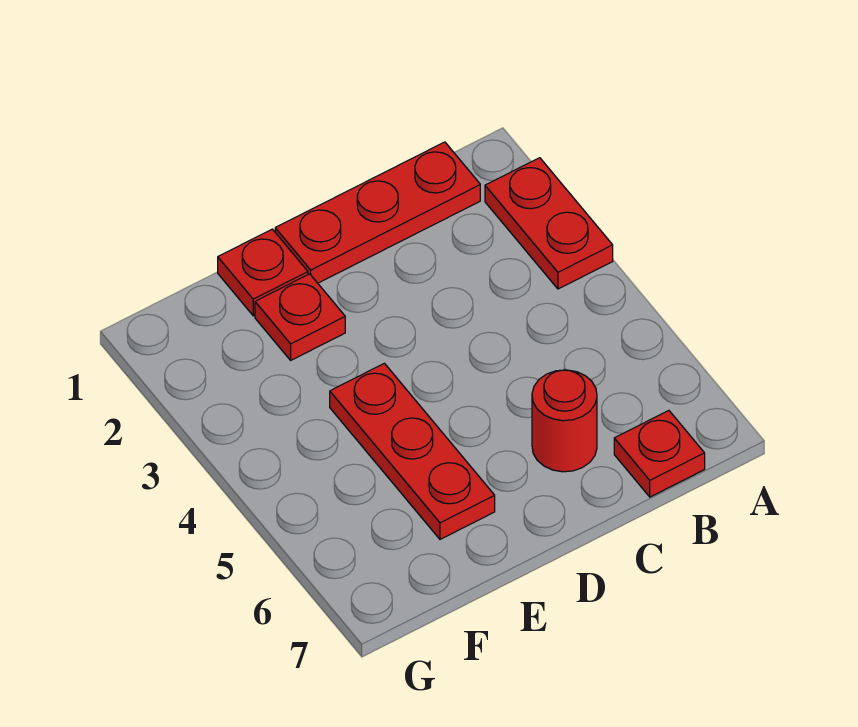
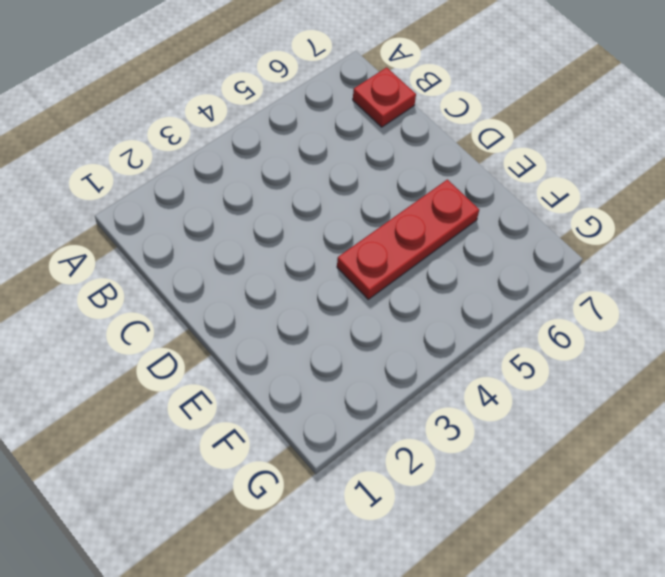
none -> red 1x2 plate [485,158,613,289]
none -> red 1x3 plate [275,142,480,283]

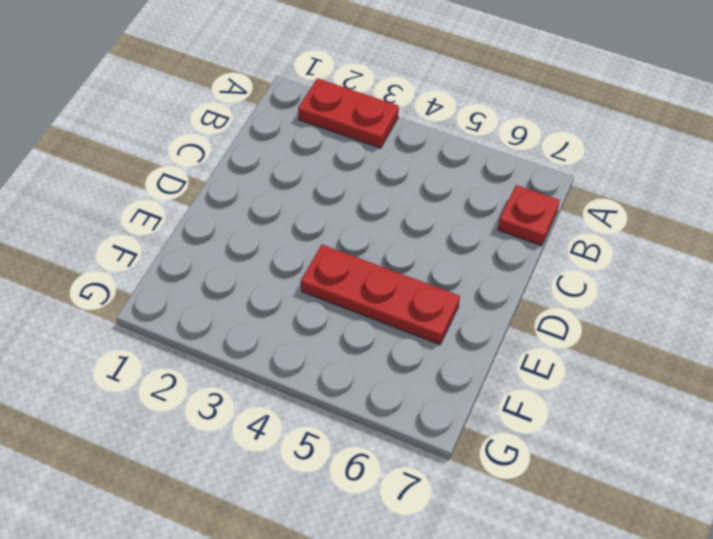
none -> red 1x3 plate [275,142,480,283]
none -> red 1x1 round brick [532,370,597,472]

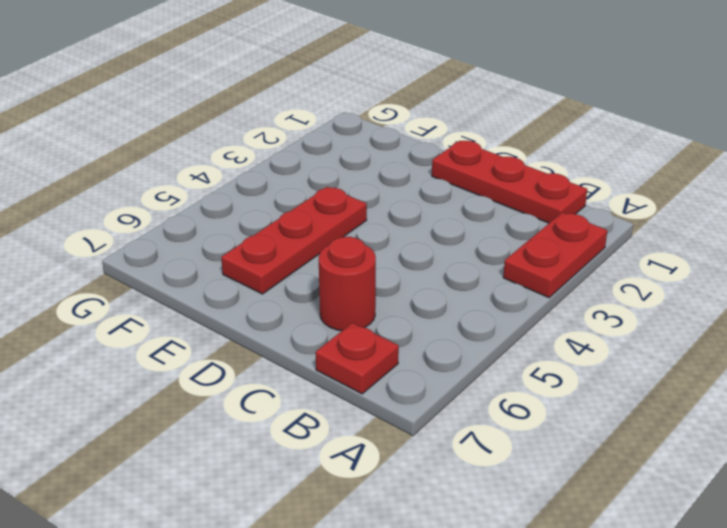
none -> red 1x1 plate [218,229,308,316]
none -> red 1x1 plate [255,274,345,360]

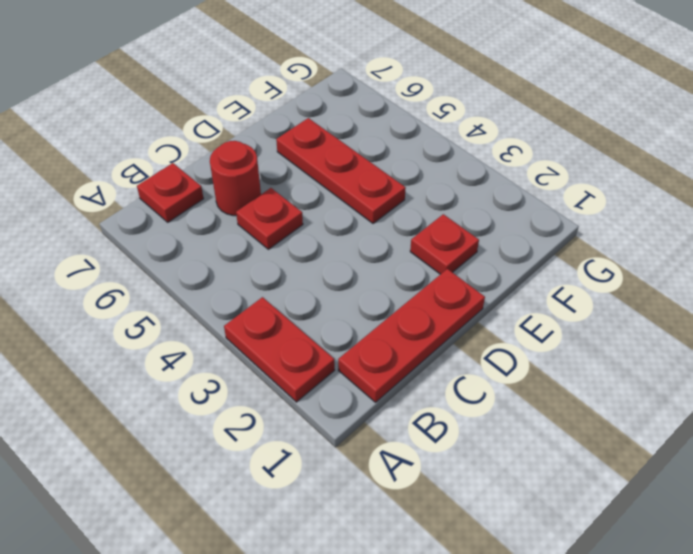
red 1x1 plate [236,188,303,249] -> red 1x1 plate moved to [218,229,308,316]

